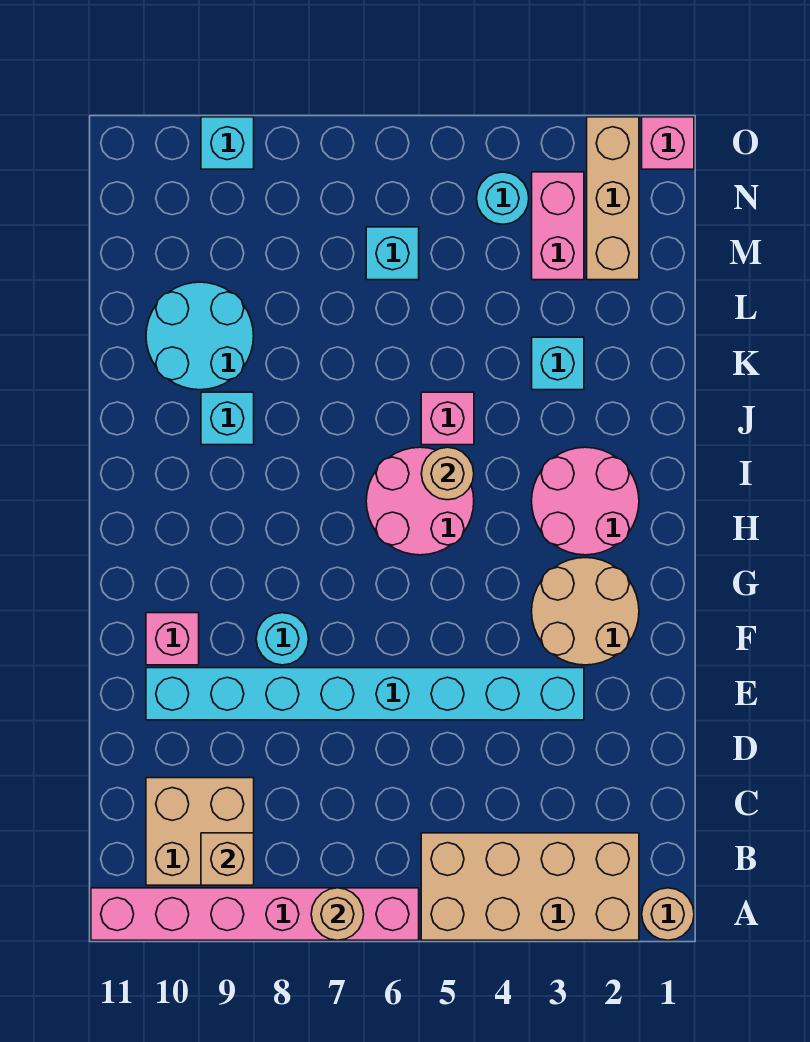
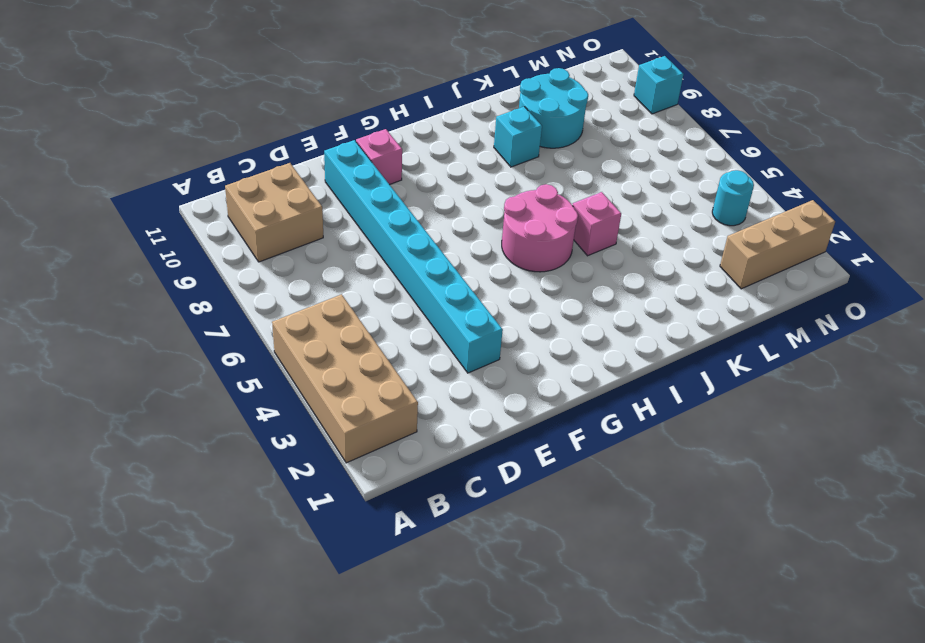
none -> tan 1x1 round brick [642,888,694,940]
none -> pink 1x6 brick [91,888,419,940]
none -> tan 2x2 round brick [532,558,639,665]

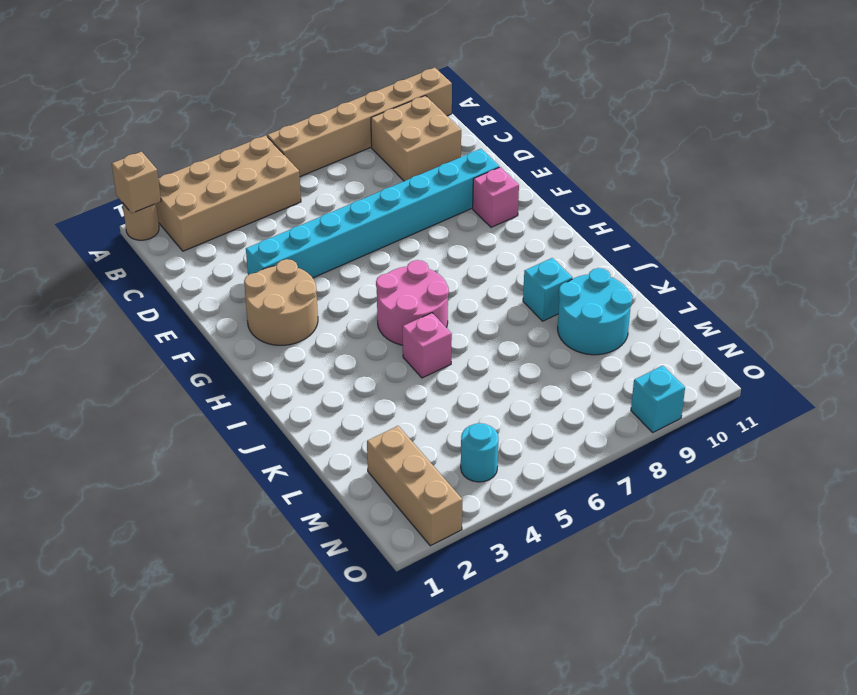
tan 1x1 brick [112,152,161,213] -> tan 1x1 brick moved to [201,833,254,885]
tan 1x6 brick [267,68,452,177] -> pink 1x6 brick [91,888,419,940]
none -> cyan 1x1 round brick [256,613,309,665]
none -> pink 2x2 round brick [532,447,639,555]
none -> cyan 1x1 brick [532,337,584,390]

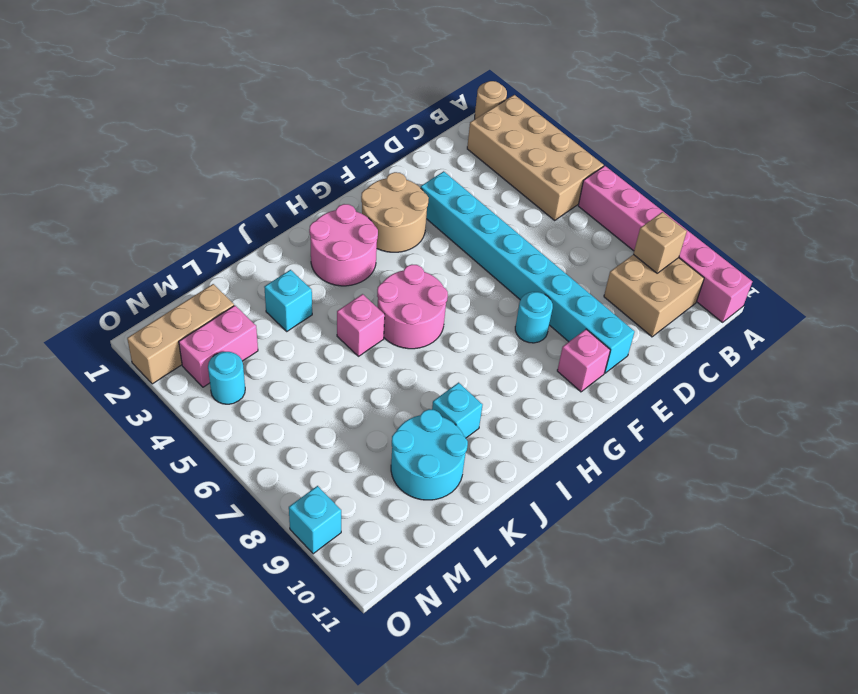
none -> cyan 1x1 brick [366,227,419,280]
none -> pink 1x1 brick [642,117,694,169]
none -> tan 1x1 round brick [311,888,364,940]

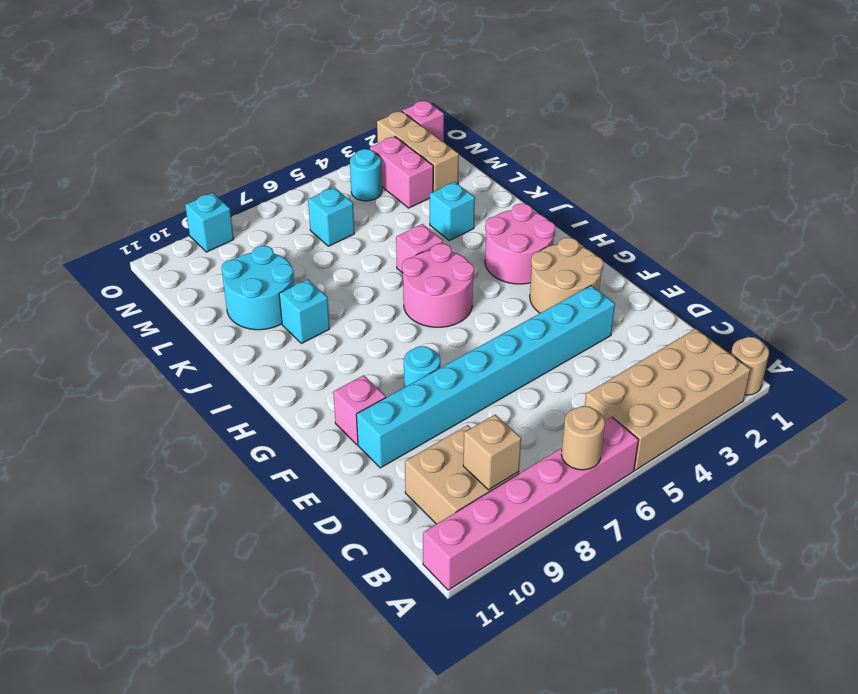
none -> tan 1x1 round brick [421,447,474,500]

